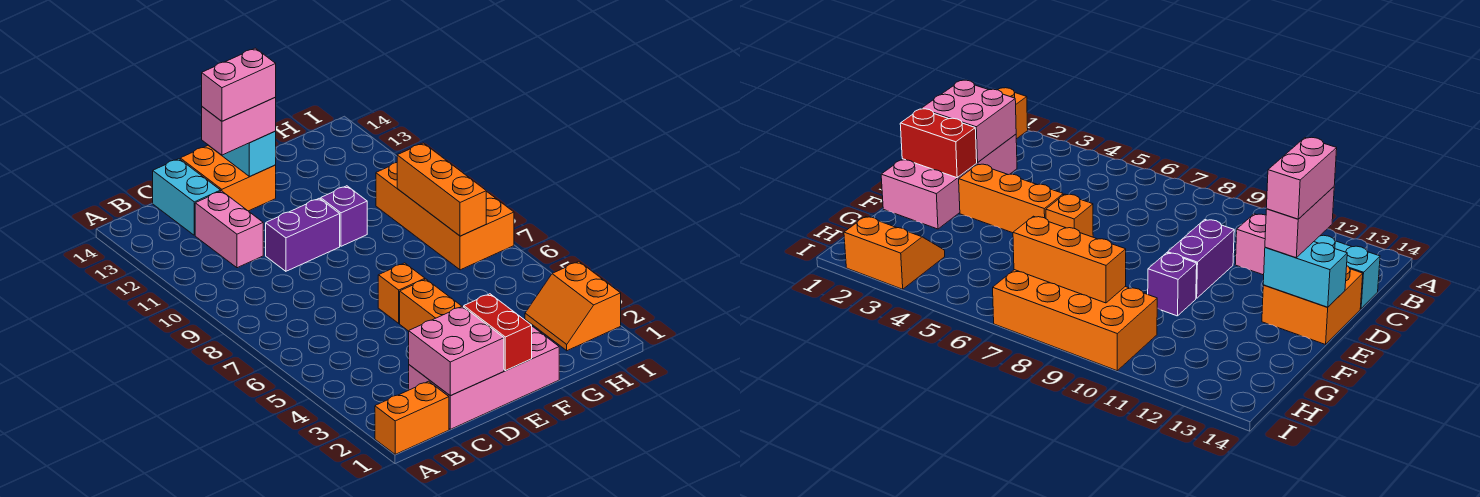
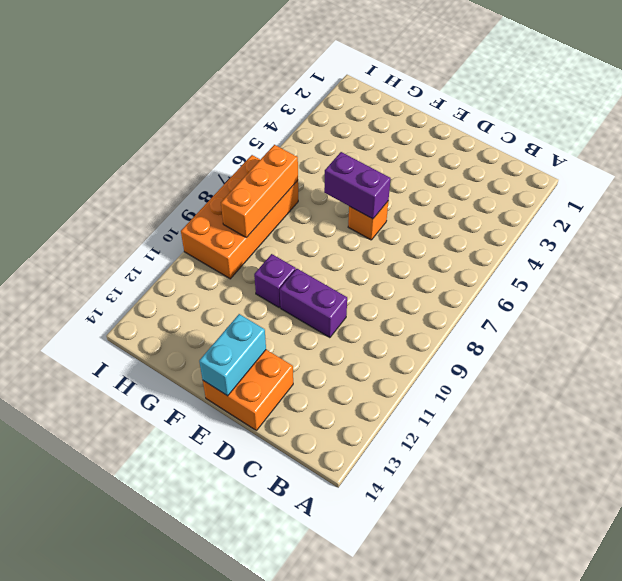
purple 1x2 brick [324,152,391,219] -> none
none -> orange 1x2 brick [375,381,449,454]
none -> pink 2x4 brick [409,326,559,429]
none -> pink 1x2 brick [195,191,263,268]

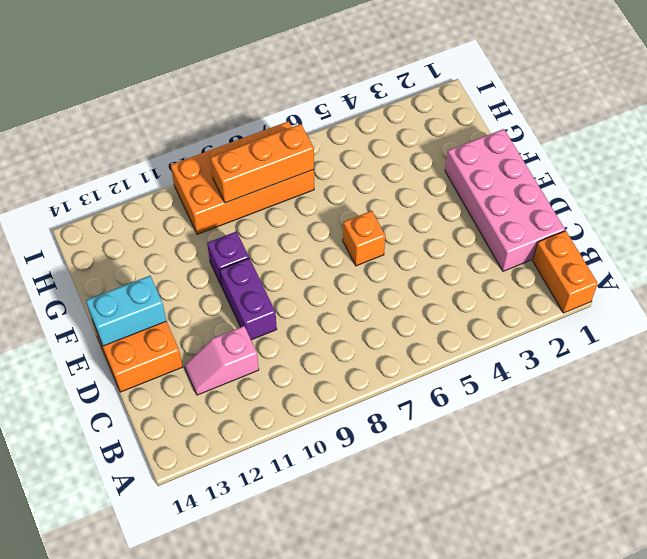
pink 1x2 slope [184,326,259,395] -> pink 1x2 brick [195,191,263,268]
none -> cyan 1x2 brick [153,159,221,235]
none -> orange 1x3 brick [400,279,462,331]
none -> orange 2x2 slope [525,262,621,351]

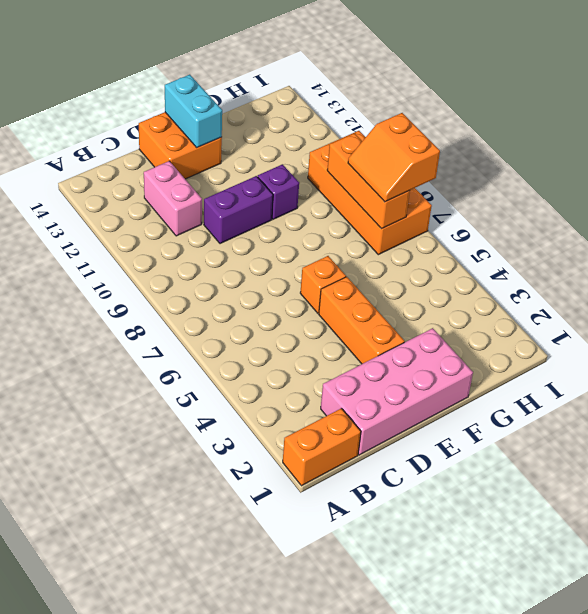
orange 2x2 slope [348,113,440,202] -> orange 2x2 slope moved to [525,262,621,351]
none -> cyan 1x2 brick [153,159,221,235]
none -> pink 2x2 brick [409,306,504,396]
none -> red 1x2 brick [464,294,532,371]

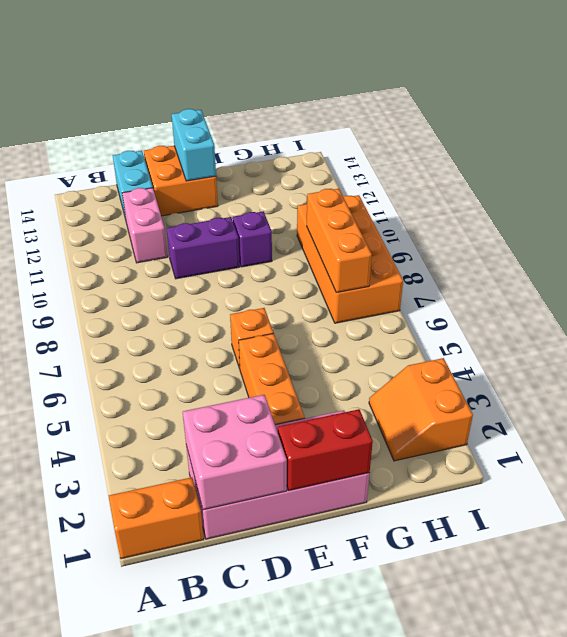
red 1x2 brick [278,409,373,491] -> red 1x2 brick turned to [464,294,532,371]
none -> pink 1x2 brick [202,98,276,155]
none -> pink 1x2 brick [202,48,276,121]

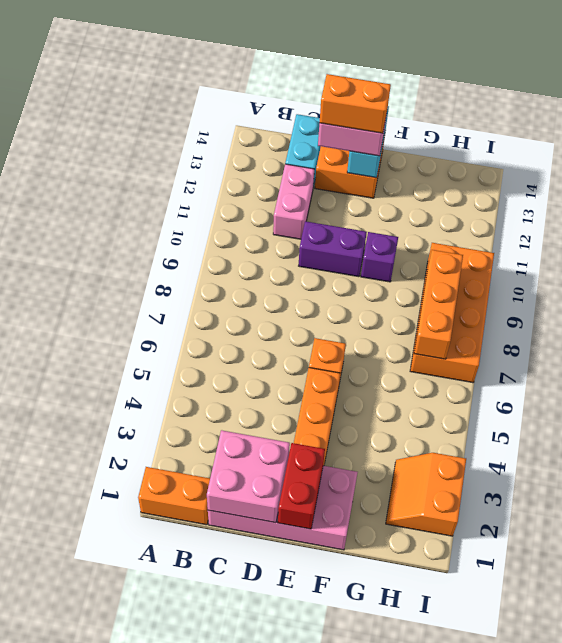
orange 1x2 brick [320,74,391,133] -> pink 1x2 brick [202,48,276,121]

